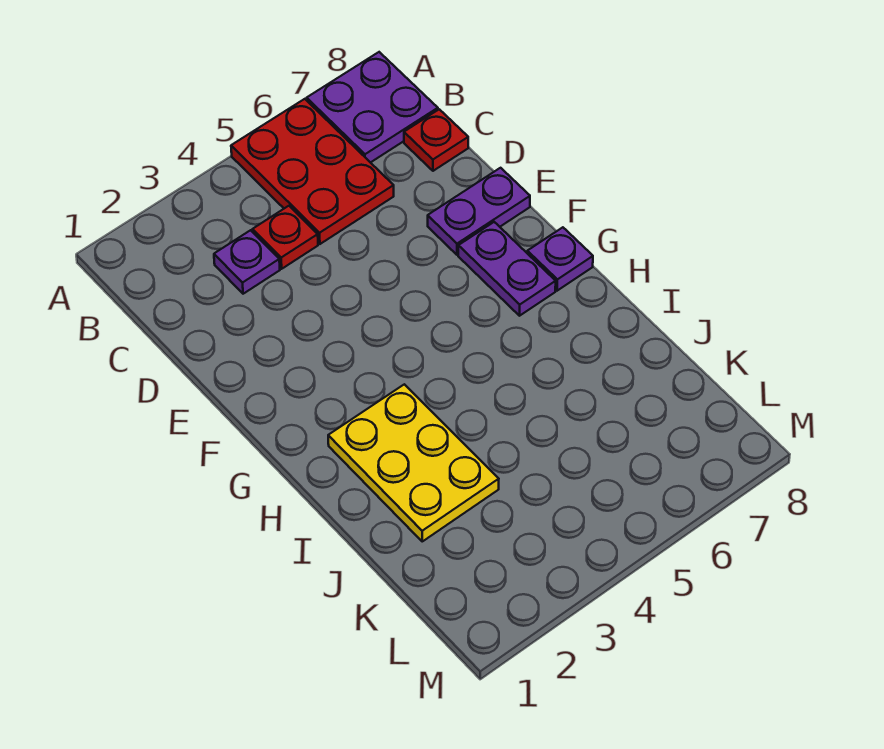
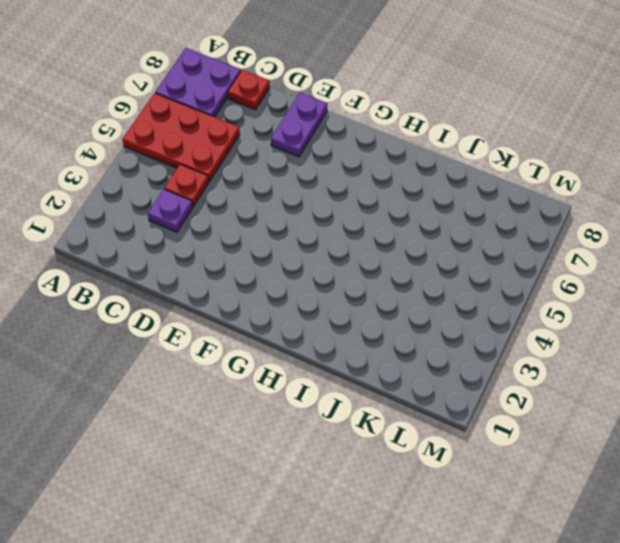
none -> purple 1x2 plate [458,222,556,316]
none -> purple 1x1 plate [527,227,593,291]

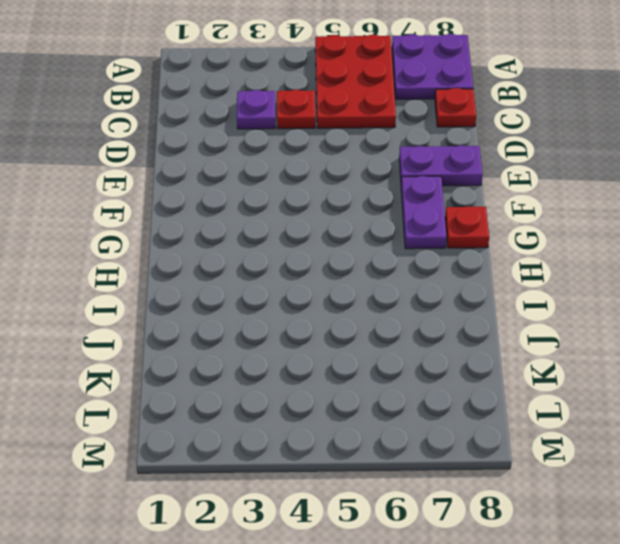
red 1x1 plate [445,206,489,248] -> purple 1x1 plate [527,227,593,291]
none -> yellow 2x3 plate [328,384,499,541]

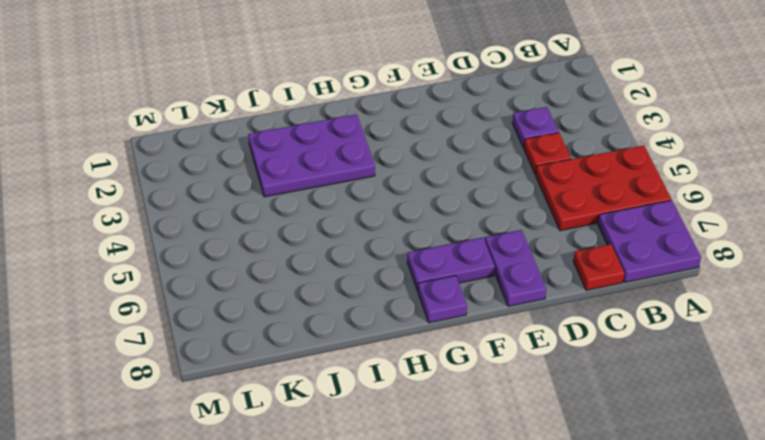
purple 2x3 plate [248,114,375,197] -> yellow 2x3 plate [328,384,499,541]

